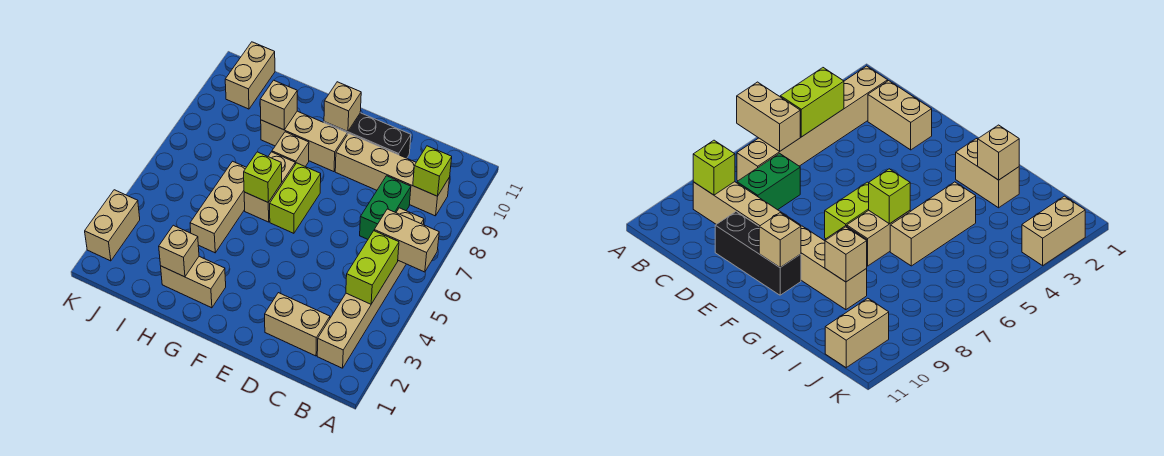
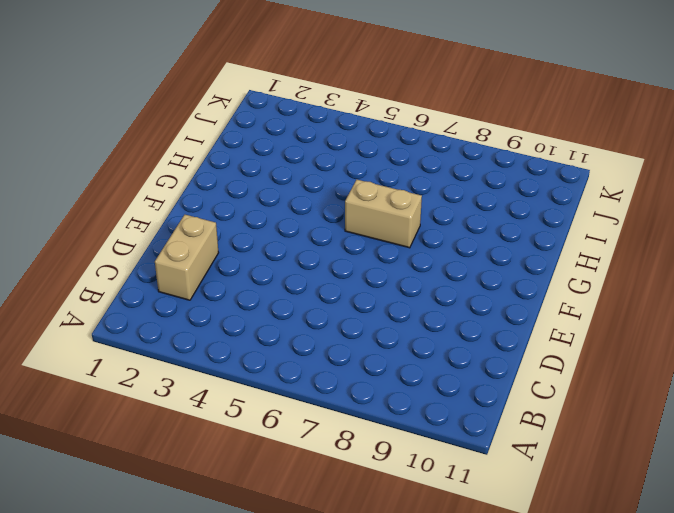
none -> tan 1x6 brick [317,208,424,368]
none -> tan 1x4 brick [335,134,450,216]
none -> green 1x2 brick [360,176,411,239]

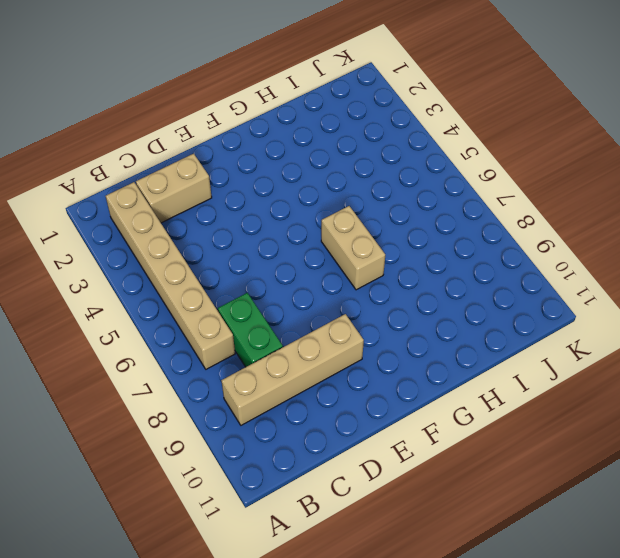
none -> black 1x3 brick [324,113,411,158]
none -> lime 1x2 brick [270,163,321,233]
none -> tan 1x3 brick [261,111,347,172]

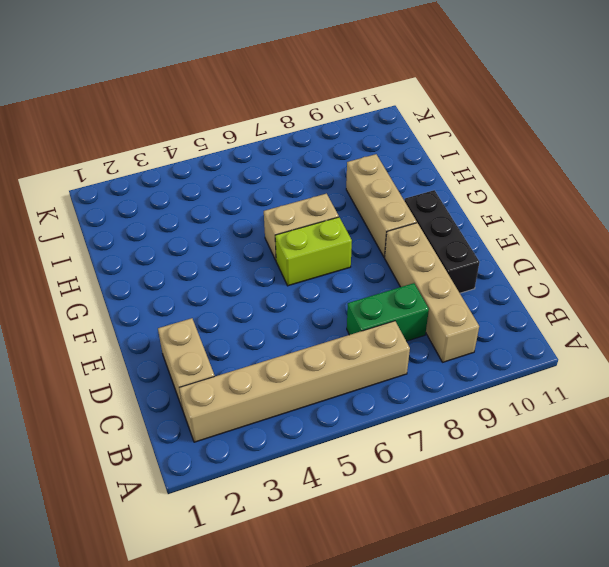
none -> tan 1x2 brick [161,257,226,308]
none -> tan 1x1 brick [272,132,309,167]
none -> tan 1x3 brick [190,161,246,253]

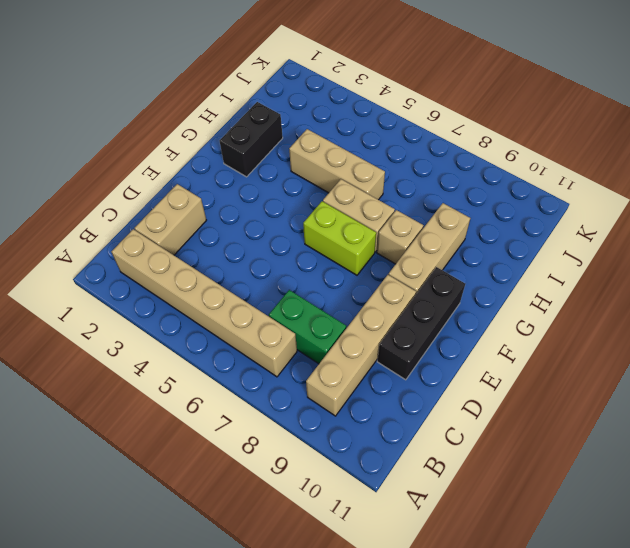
black 1x2 brick [220,102,283,177] -> tan 1x2 brick [161,257,226,308]
none -> tan 1x2 brick [225,42,275,109]
none -> tan 1x2 brick [85,190,140,261]
none -> tan 1x2 brick [374,209,439,272]

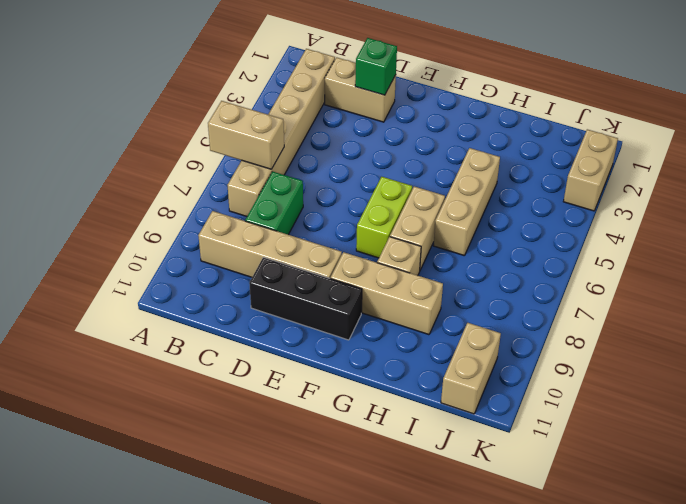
green 1x1 brick [355,38,397,95] -> none
none -> tan 1x2 brick [161,257,226,308]
none -> lime 1x2 brick [346,231,399,304]
none -> lime 1x1 brick [413,146,452,196]

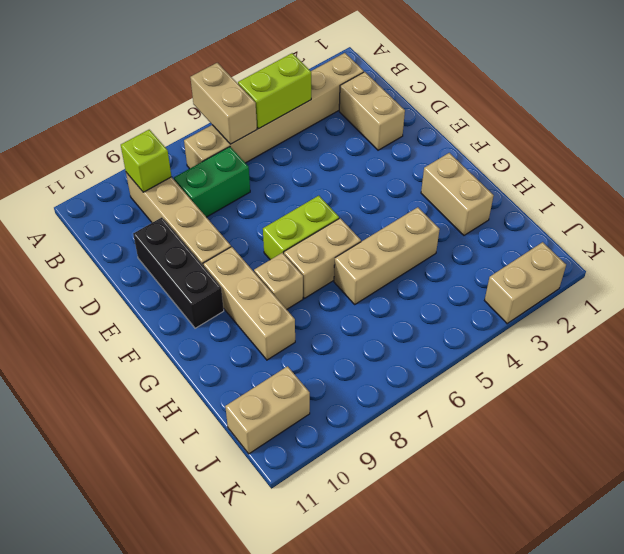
none -> tan 1x1 brick [324,82,361,132]
none -> lime 1x1 brick [244,152,282,202]
none -> tan 1x1 brick [159,225,199,277]

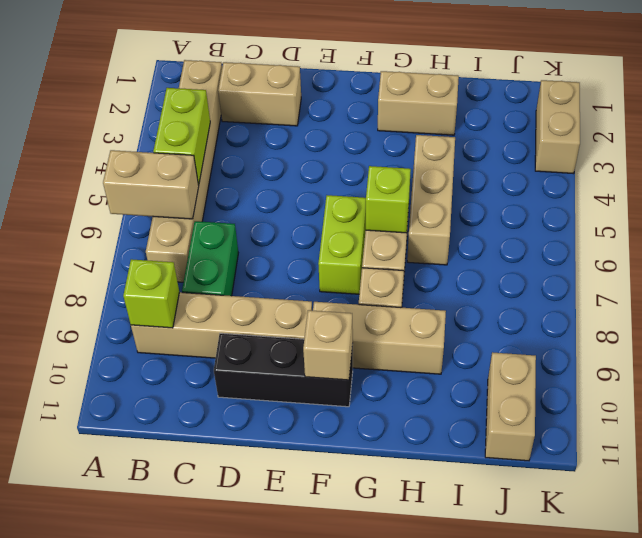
none -> tan 1x1 brick [159,225,199,277]
none -> tan 1x1 brick [260,80,297,130]

